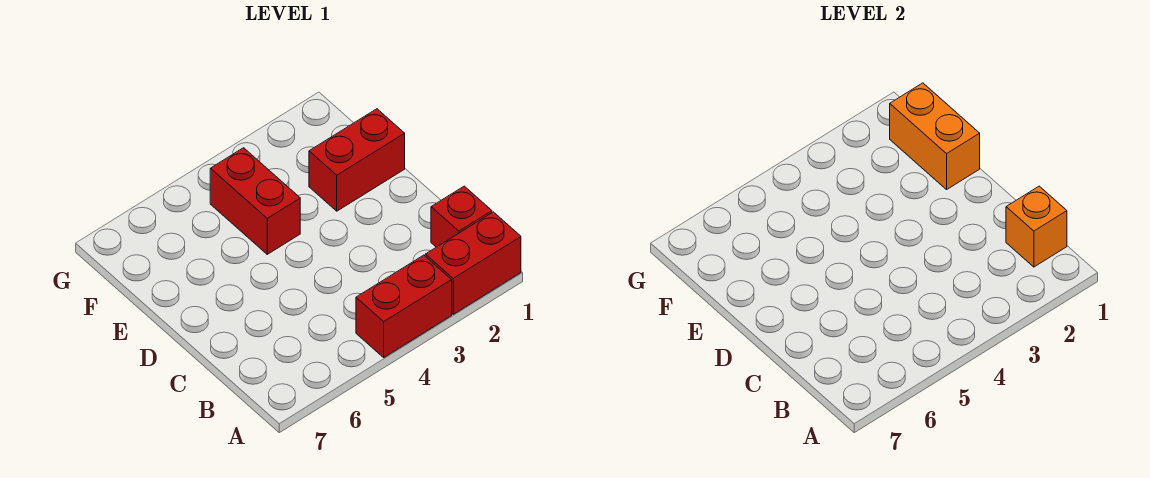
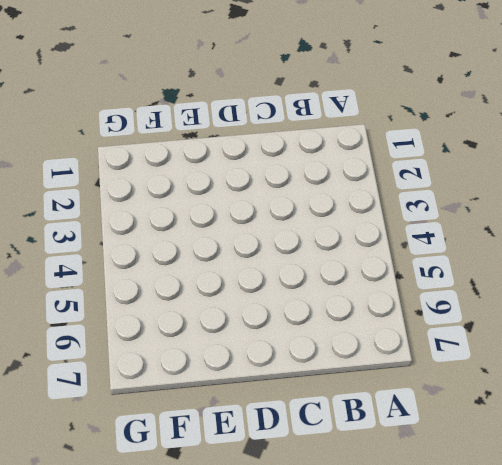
none -> red 1x2 brick [425,212,521,314]
none -> red 1x2 brick [356,255,452,357]

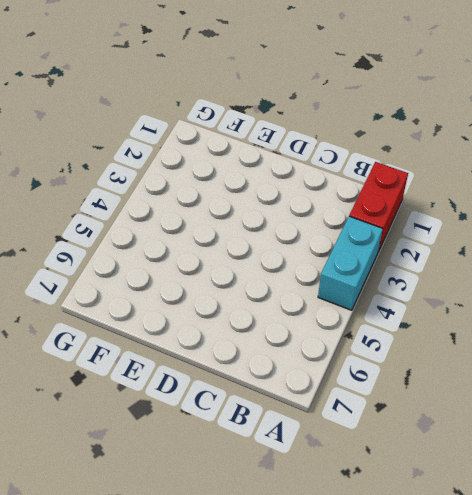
cyan 1x2 brick [318,216,383,310] -> red 1x2 brick [356,255,452,357]
none -> red 1x1 brick [431,186,492,247]
none -> red 1x2 brick [309,109,405,211]

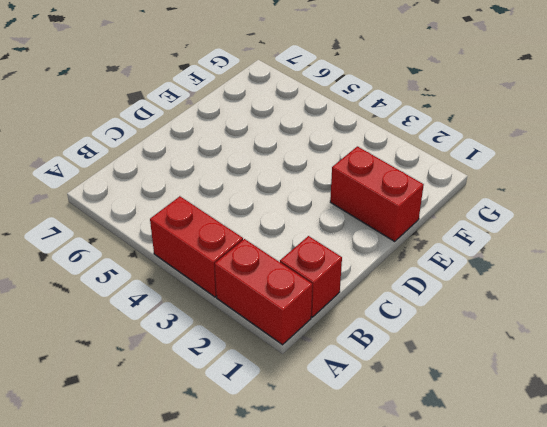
none -> red 1x2 brick [210,148,300,254]
none -> orange 1x1 brick [1006,186,1067,267]

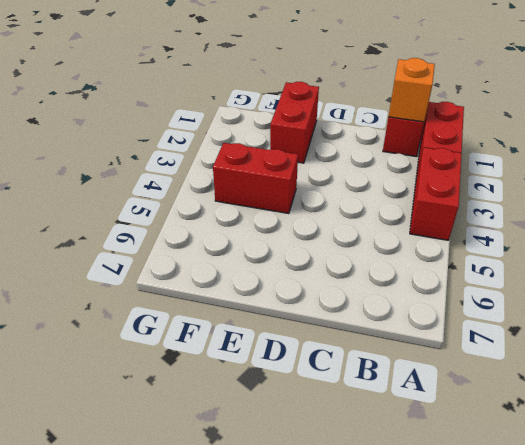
none -> orange 1x2 brick [890,83,980,189]

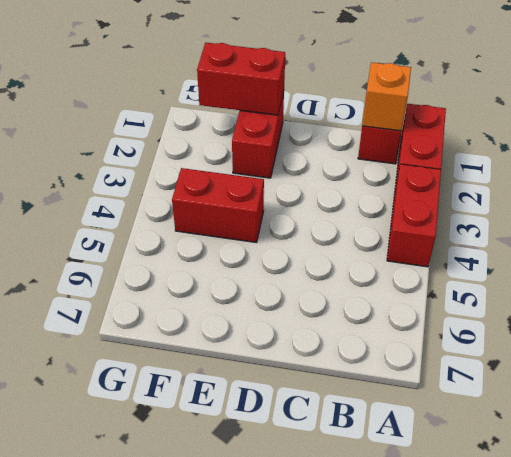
red 1x2 brick [197,43,285,115] -> orange 1x2 brick [890,83,980,189]

